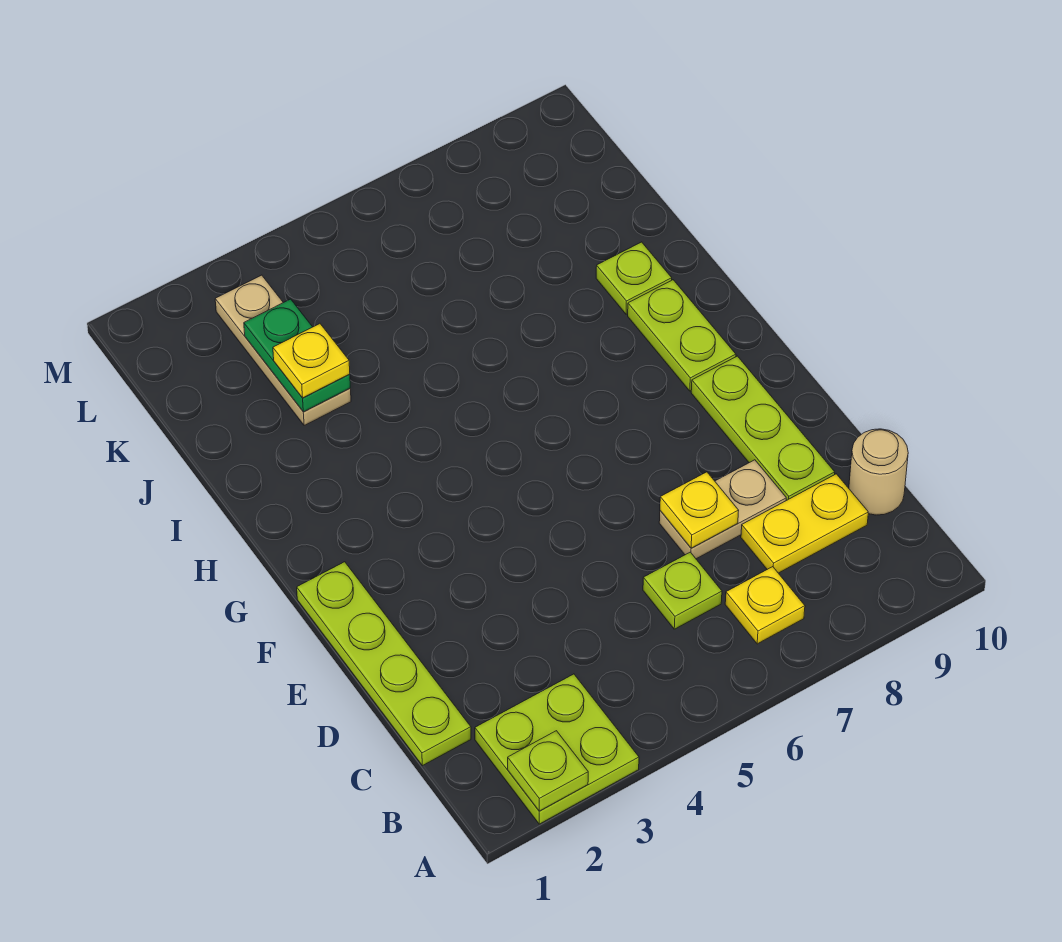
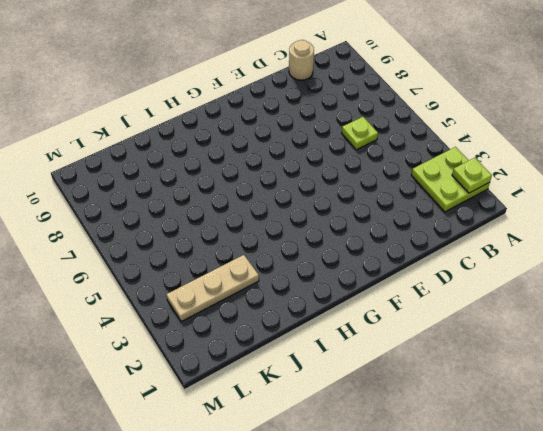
none -> yellow 1x1 plate [725,567,805,644]
none -> lime 1x4 plate [297,562,471,766]
none -> yellow 1x2 plate [741,474,868,573]

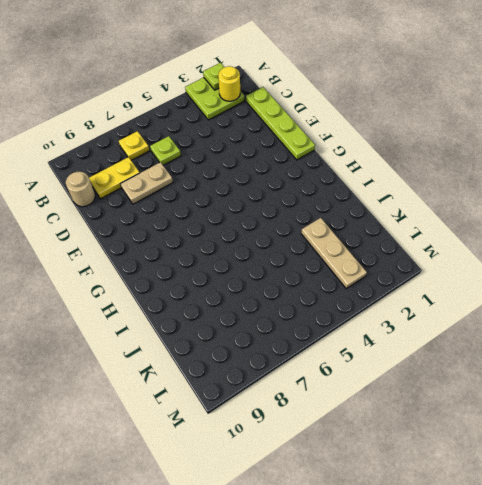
yellow 1x1 round brick [218,66,240,101] -> none
none -> lime 1x3 plate [691,356,835,500]
none -> lime 1x2 plate [628,280,736,391]
none -> lime 1x1 plate [596,242,672,314]

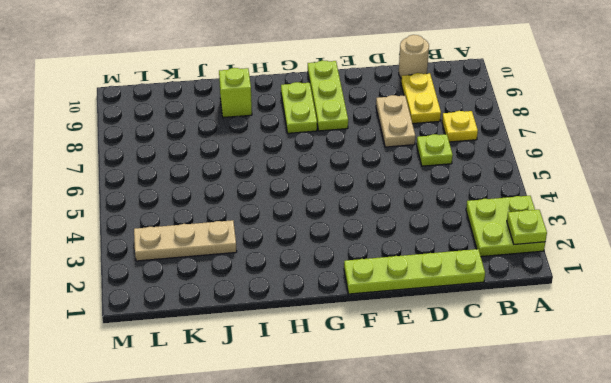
lime 1x3 plate [308,60,348,131] -> lime 1x3 plate turned to [691,356,835,500]
lime 1x2 plate [281,82,317,133] -> lime 1x2 plate turned to [628,280,736,391]
lime 1x1 brick [219,68,252,118] -> lime 1x1 plate [596,242,672,314]
none -> yellow 1x1 plate [660,472,739,548]
none -> green 1x2 plate [244,299,350,412]
none -> yellow 1x1 plate [273,324,350,398]

